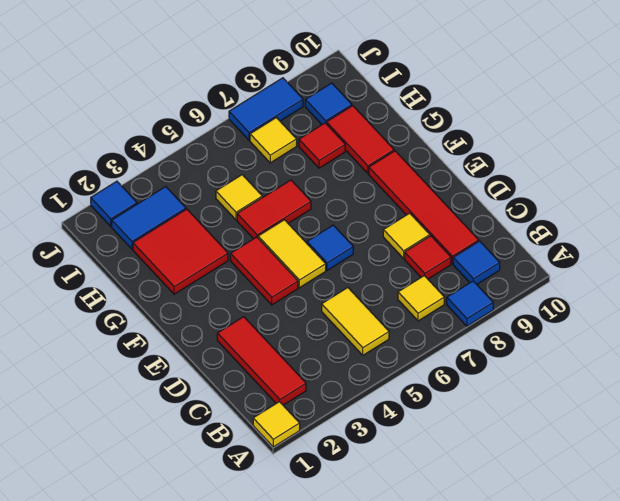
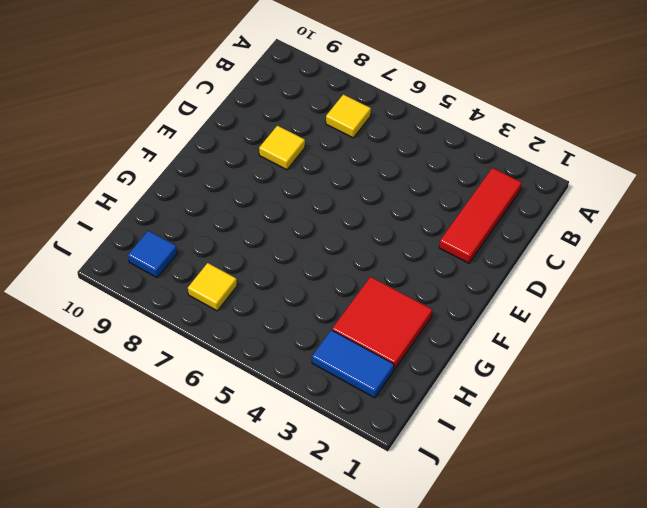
none -> yellow 1x1 tile [253,402,300,447]
none -> blue 1x1 tile [447,281,493,326]
none -> yellow 1x2 tile [322,288,389,355]

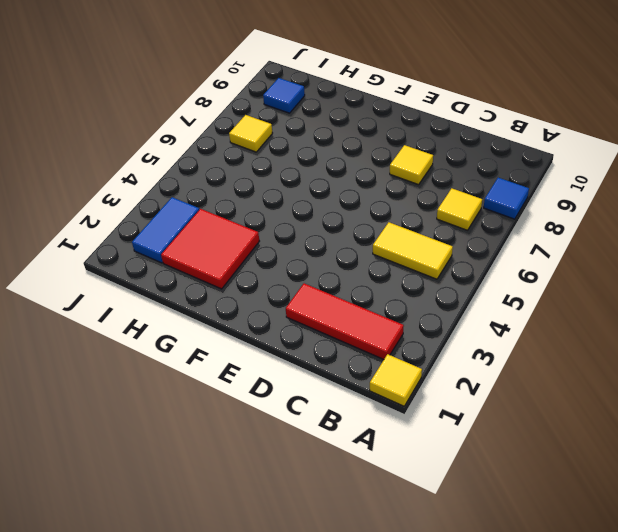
none -> blue 1x1 tile [453,241,500,284]
none -> red 1x1 tile [405,236,451,279]
none -> red 1x4 tile [369,151,479,264]

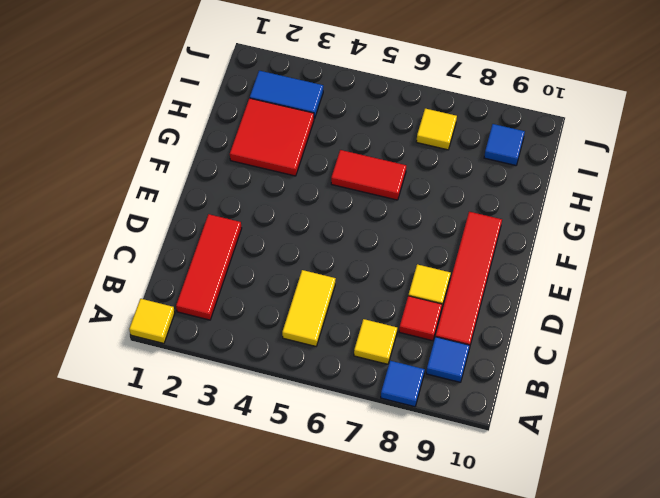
none -> red 1x2 tile [230,237,298,305]
none -> yellow 1x2 tile [258,220,326,288]
none -> blue 1x1 tile [307,225,353,270]

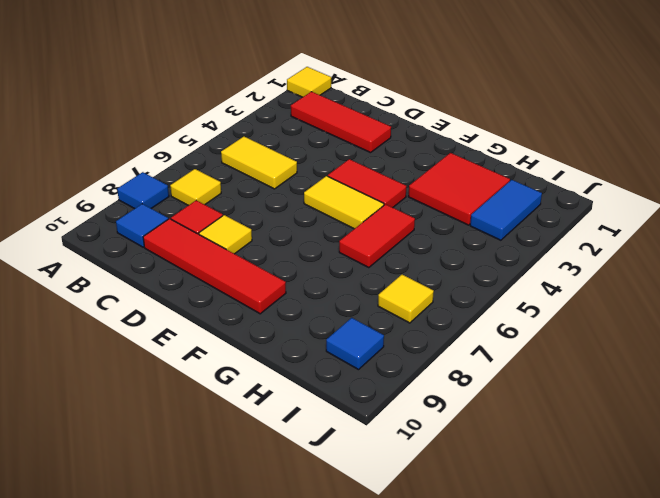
none -> blue 1x1 tile [307,225,353,270]
none -> red 1x2 tile [327,106,394,173]
none -> yellow 1x1 tile [216,175,262,220]

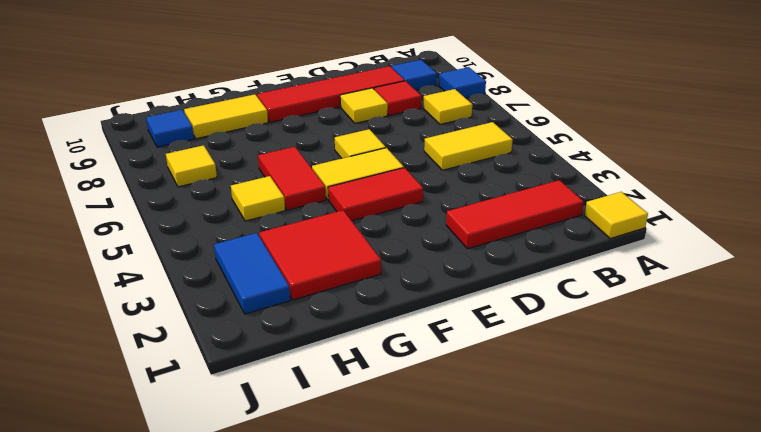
yellow 1x1 tile [335,129,386,158] -> blue 1x1 tile [307,225,353,270]
yellow 1x2 tile [184,94,268,139] -> red 1x2 tile [327,106,394,173]
none -> red 1x1 tile [299,123,345,168]
none -> blue 1x1 tile [91,181,137,226]
none -> blue 1x2 tile [229,78,303,140]

